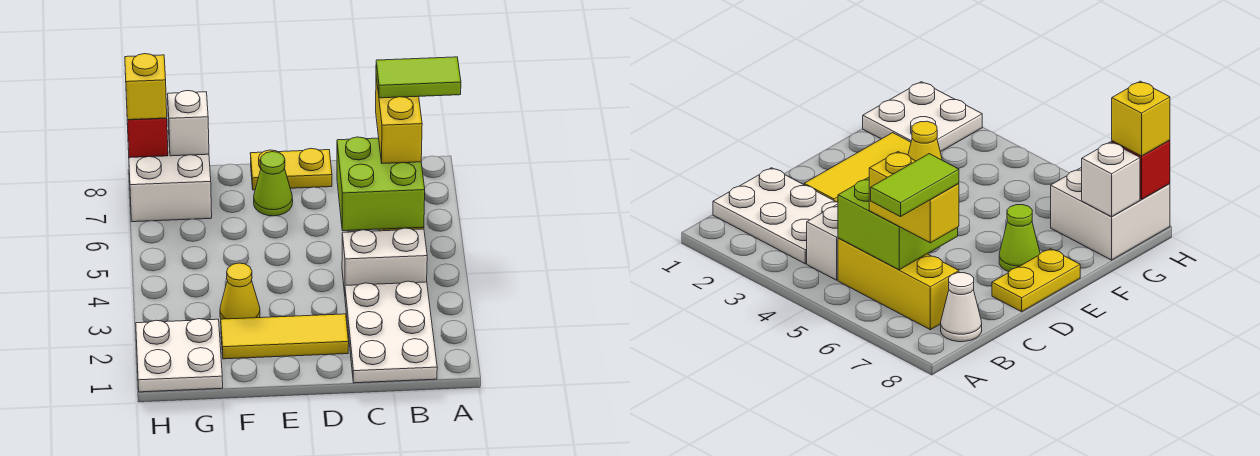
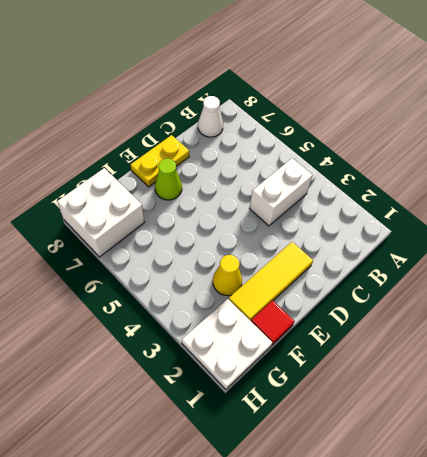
red 1x1 tile [251,301,294,345] -> none
none -> white 2x3 plate [345,281,437,383]
none -> yellow 1x3 brick [838,238,959,330]
none -> lime 2x2 brick [337,137,425,231]

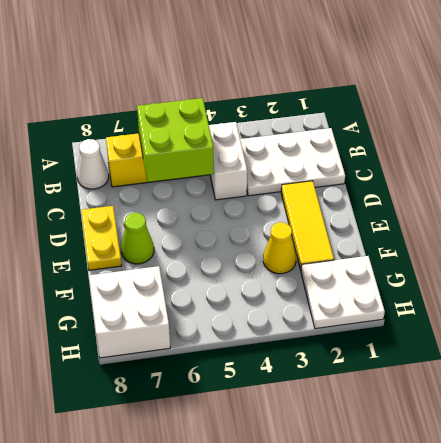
none -> white 1x1 brick [167,91,209,156]
none -> red 1x1 brick [127,118,168,158]
none -> yellow 1x2 brick [376,77,422,164]

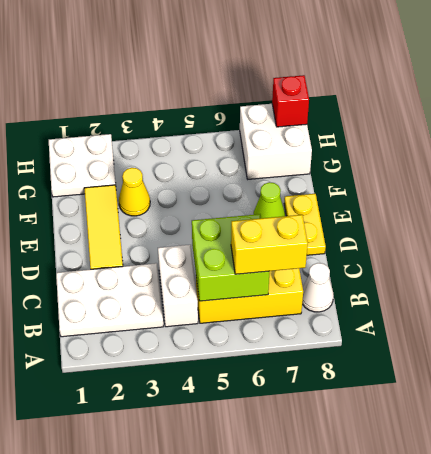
none -> white 1x1 brick [167,91,209,156]
none -> yellow 1x1 brick [125,54,167,120]
none -> lime 1x2 tile [376,57,461,98]

